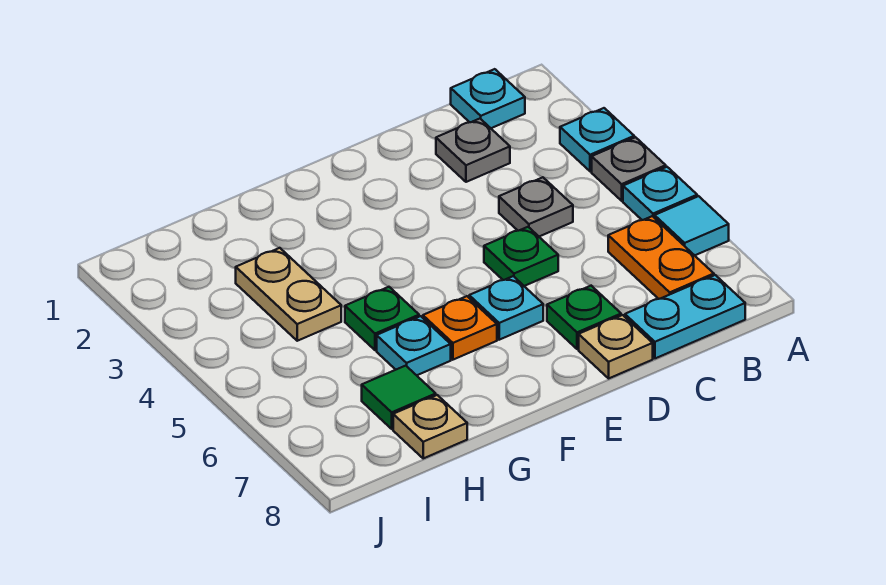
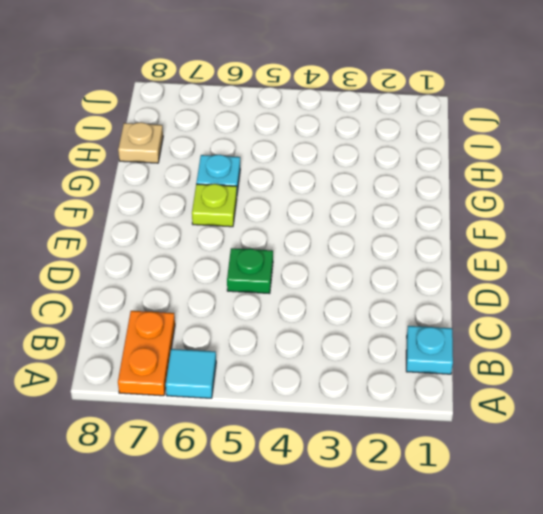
orange 1x2 plate [118,311,175,396] -> orange 1x2 plate turned to [608,216,714,299]
lime 1x1 plate [192,184,237,227] -> orange 1x1 plate [423,296,497,360]
none -> cyan 1x1 plate [560,108,634,171]
none -> grey 1x1 plate [592,137,666,201]
none -> cyan 1x1 plate [623,167,697,220]

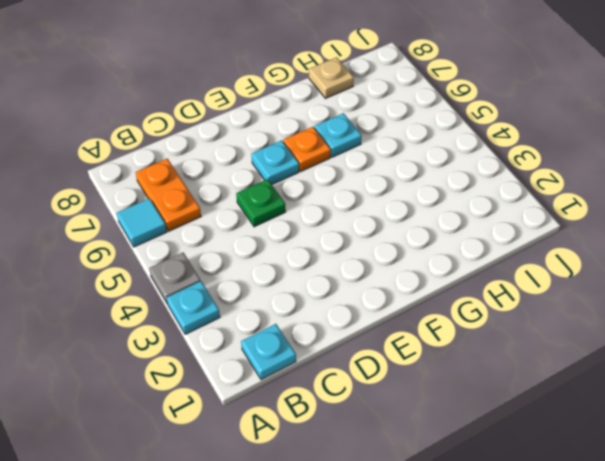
none -> cyan 1x1 plate [623,167,697,220]
none -> cyan 1x2 plate [625,275,745,358]
none -> grey 1x1 plate [436,119,510,182]

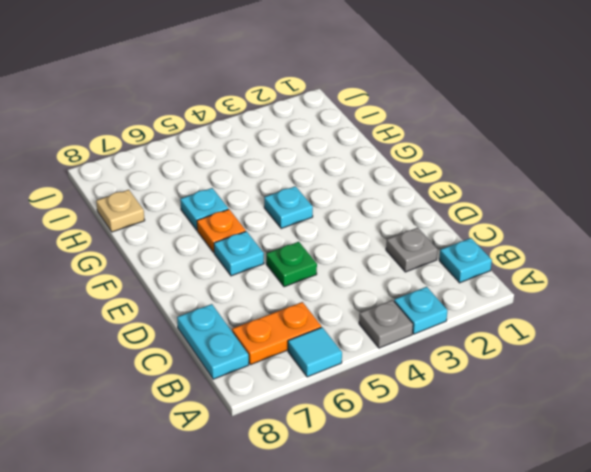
cyan 1x1 plate [264,186,313,229] -> cyan 1x1 plate moved to [623,167,697,220]
none -> grey 1x1 plate [499,177,573,236]
none -> green 1x1 plate [547,286,621,349]
none -> tan 1x1 plate [579,315,653,378]

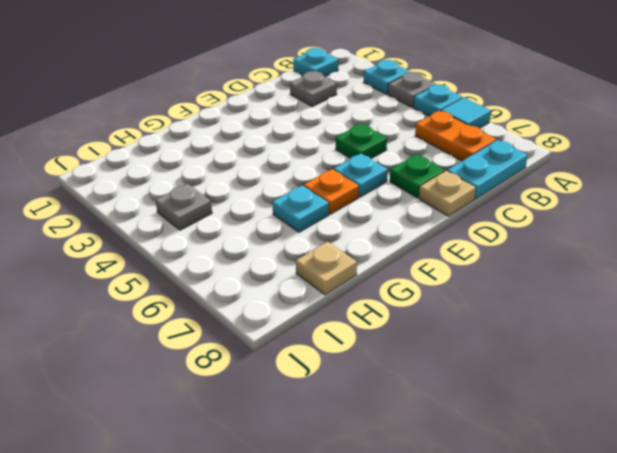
grey 1x1 plate [155,184,212,230] -> grey 1x1 plate moved to [499,177,573,236]
none -> green 1x1 plate [345,287,419,350]
none -> tan 1x2 plate [236,248,341,341]
none -> green 1x1 tile [362,366,436,429]

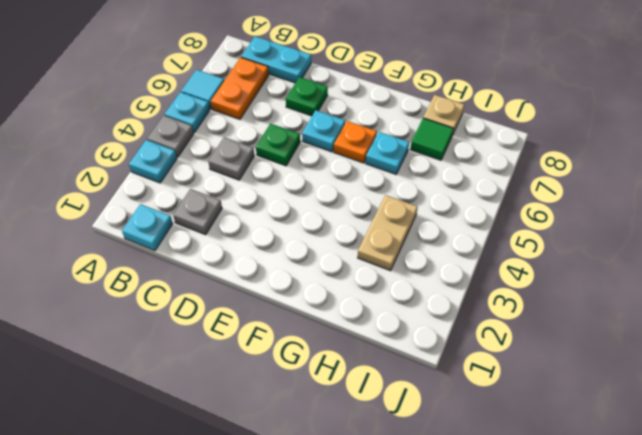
none -> tan 1x1 plate [579,315,653,378]
none -> green 1x1 plate [345,287,419,350]

